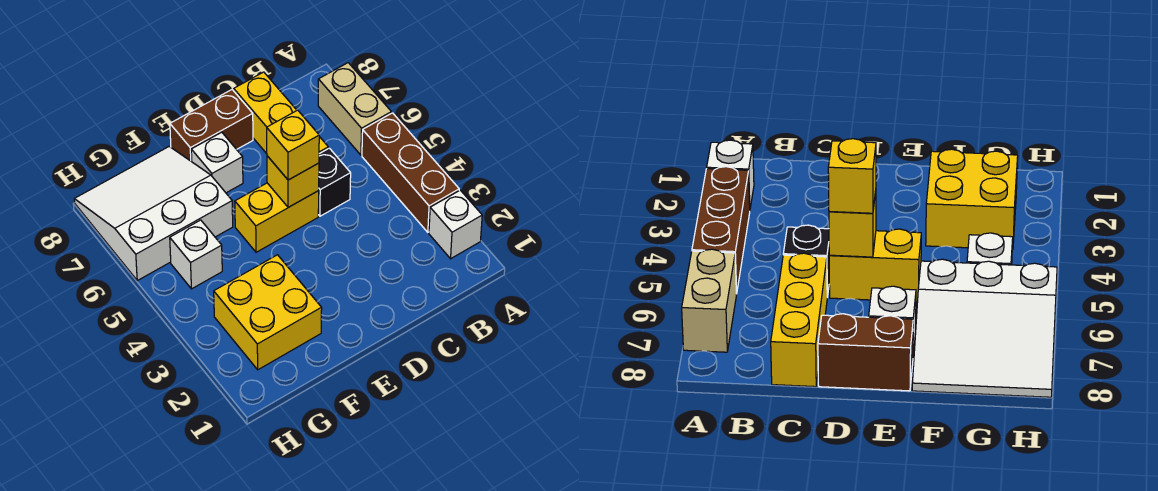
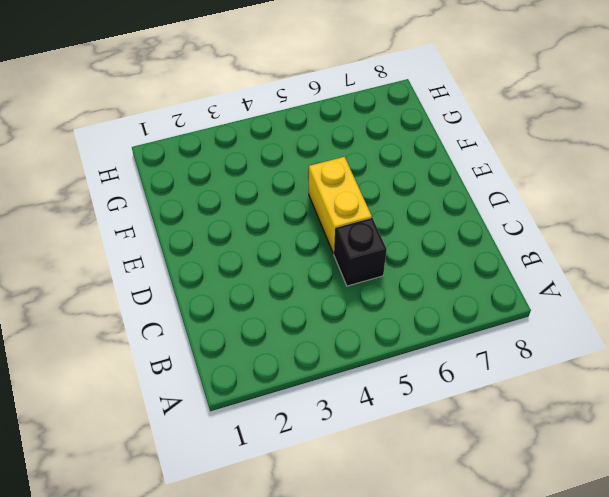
none -> white 1x1 brick [429,190,482,259]
none -> brown 1x3 brick [362,113,459,232]
none -> tan 1x2 brick [318,63,391,155]

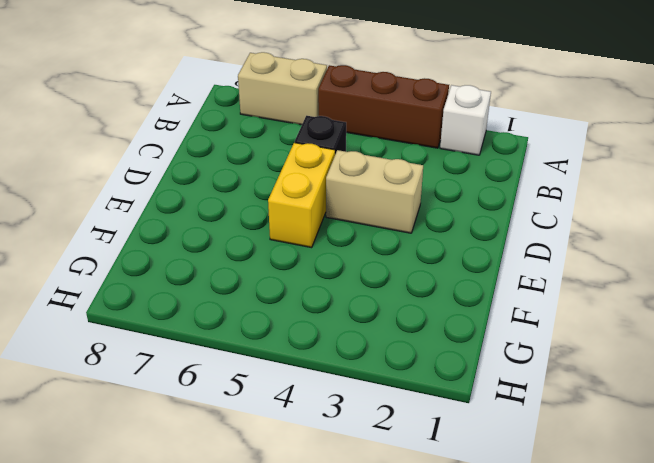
tan 1x2 brick [326,150,423,233] -> none
none -> yellow 1x3 brick [234,72,328,154]
none -> brown 1x2 brick [170,90,253,162]
none -> white 1x1 brick [191,132,243,193]

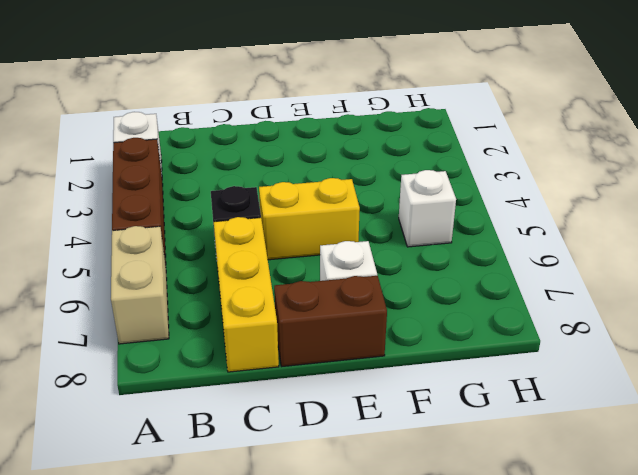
none -> yellow 2x2 brick [214,255,322,370]
none -> white 3x3 slope [74,146,233,281]
none -> yellow 1x1 brick [267,156,319,207]

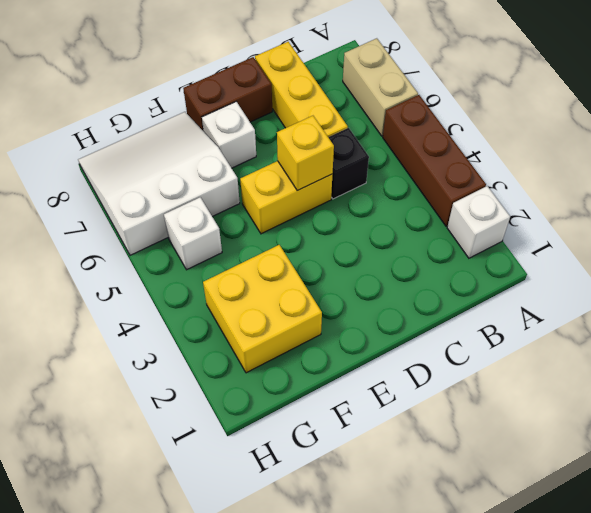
none -> yellow 1x1 brick [267,110,319,180]

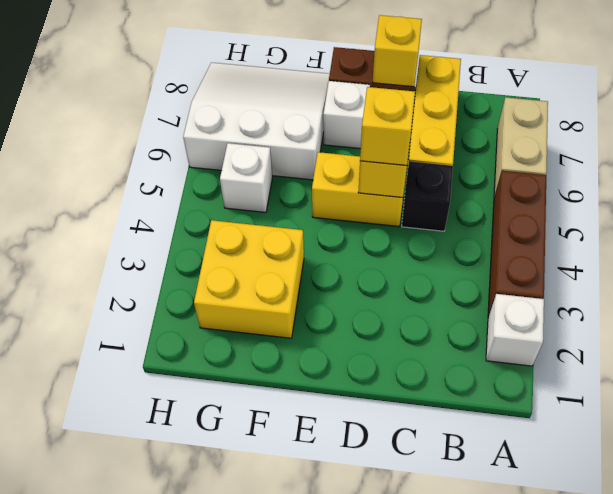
yellow 1x1 brick [373,15,422,87] -> none

